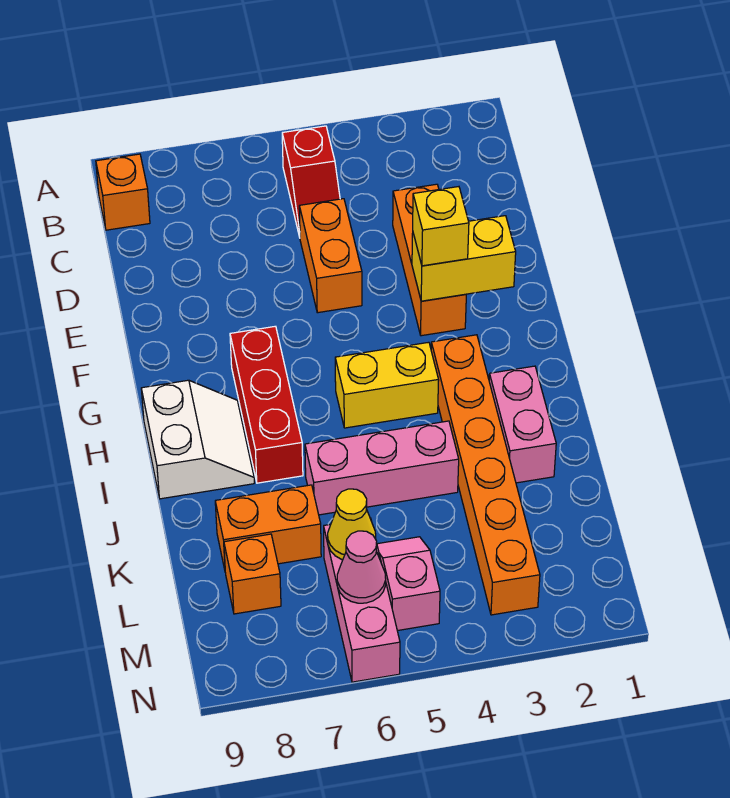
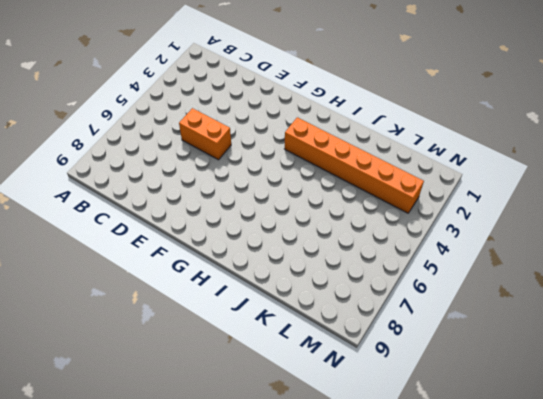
none -> red 1x2 slope [282,126,340,237]
none -> orange 1x1 brick [96,154,150,230]
none -> orange 1x3 brick [393,184,466,336]

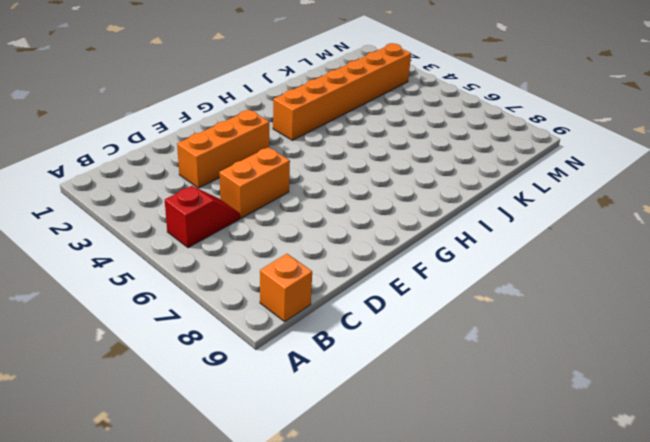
none -> red 1x3 brick [230,326,303,483]
none -> yellow 1x2 brick [335,342,439,428]
none -> white 2x2 slope [141,380,254,499]

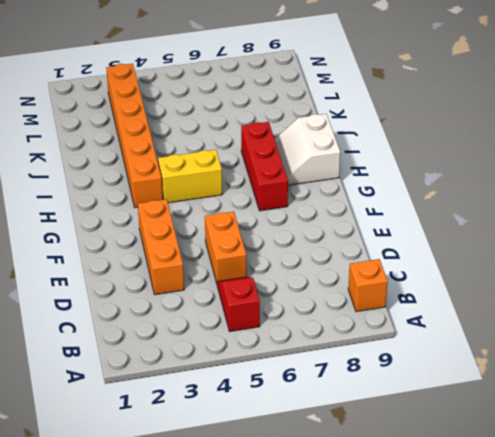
none -> pink 1x2 brick [489,366,556,483]
none -> pink 1x3 brick [305,421,459,515]
none -> orange 1x2 brick [215,485,321,569]

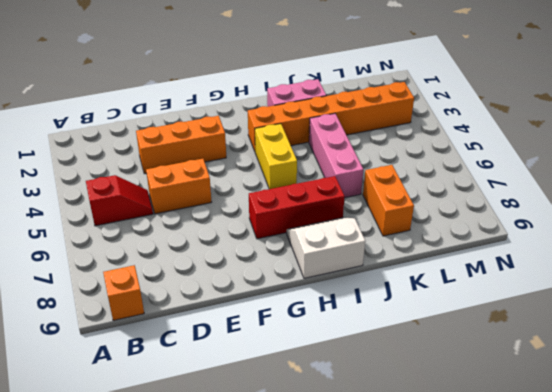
none -> pink 1x2 slope [377,537,440,631]
none -> pink 1x3 brick [324,518,400,682]
none -> orange 1x1 brick [224,534,281,614]

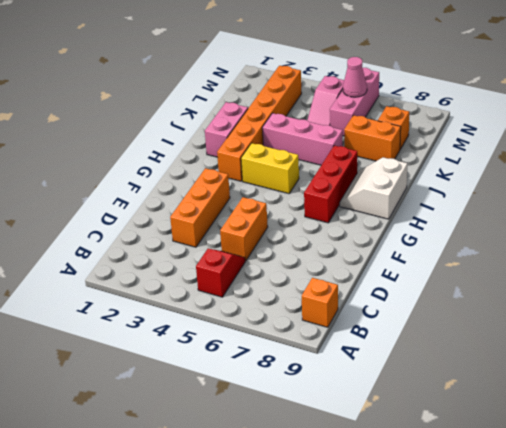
none -> yellow 1x2 brick [412,216,516,301]
none -> yellow 1x1 cone [328,489,376,560]
none -> yellow 1x1 brick [413,187,469,266]

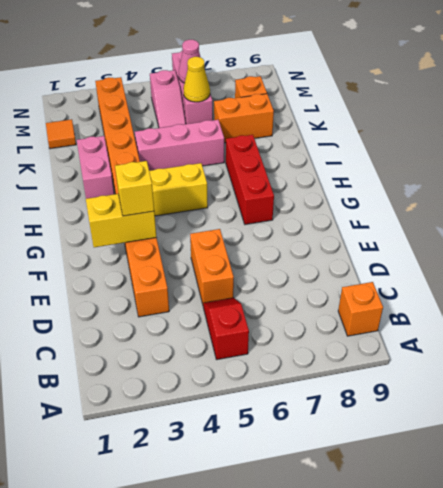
orange 1x1 tile [46,119,76,149] -> none
none -> white 2x2 slope [141,380,254,499]

